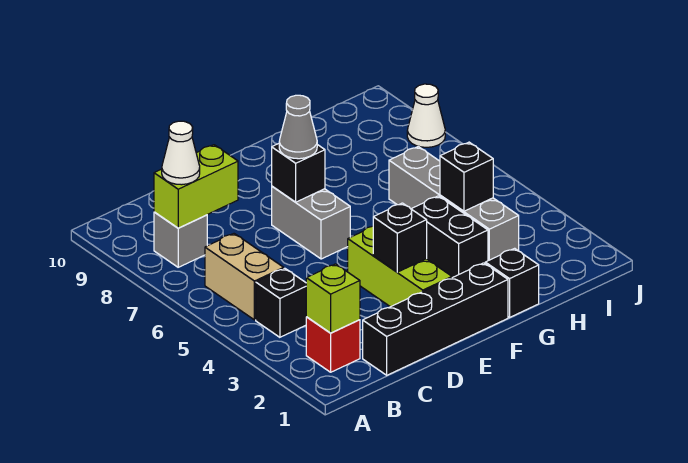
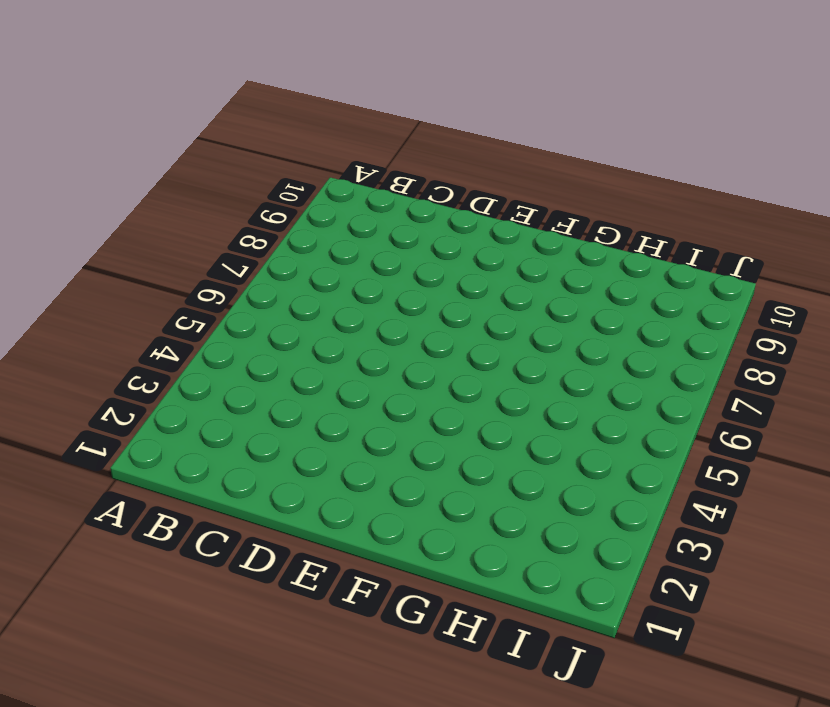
none -> red 1x1 brick [306,317,360,372]
none -> black 1x1 brick [256,268,306,337]
none -> tan 1x2 brick [205,234,284,320]

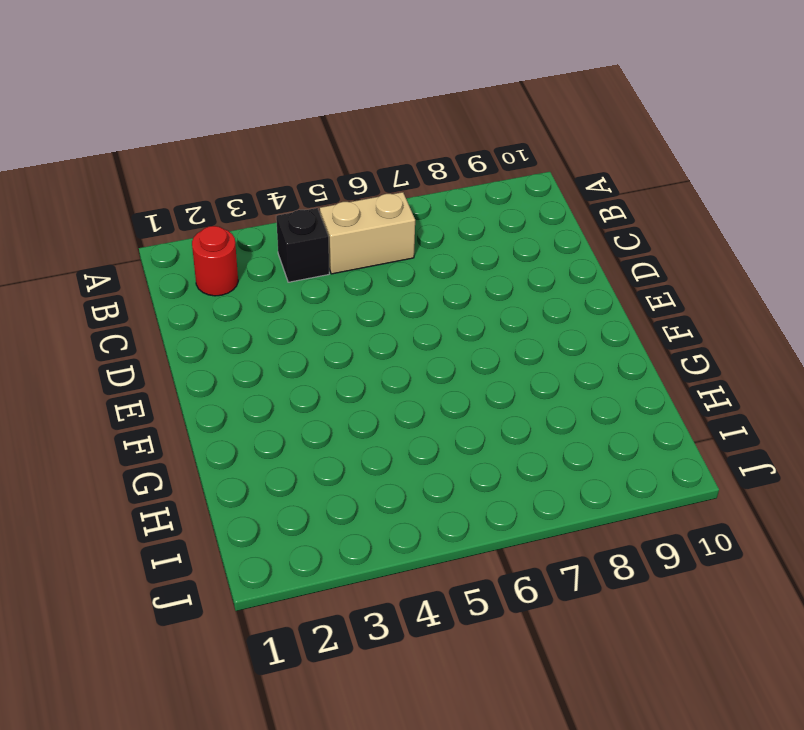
red 1x1 round brick [192,226,238,296] -> red 1x1 brick [306,317,360,372]
none -> grey 1x1 brick [154,212,207,267]
none -> black 1x4 brick [363,263,508,375]
none -> lime 1x3 brick [348,226,452,307]

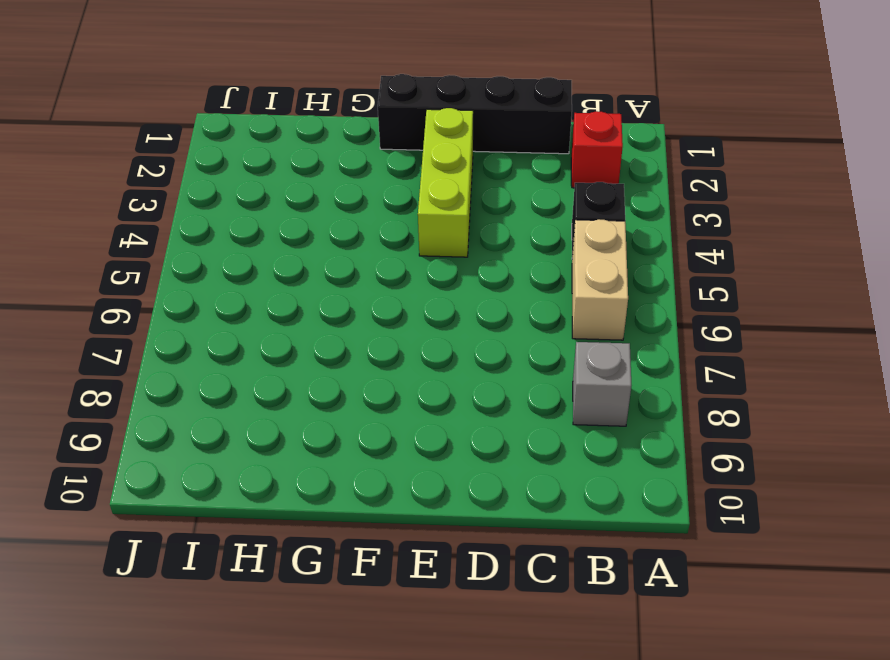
none -> grey 1x2 brick [272,186,350,259]
none -> black 1x1 brick [485,248,539,317]
none -> black 1x2 brick [412,196,488,278]

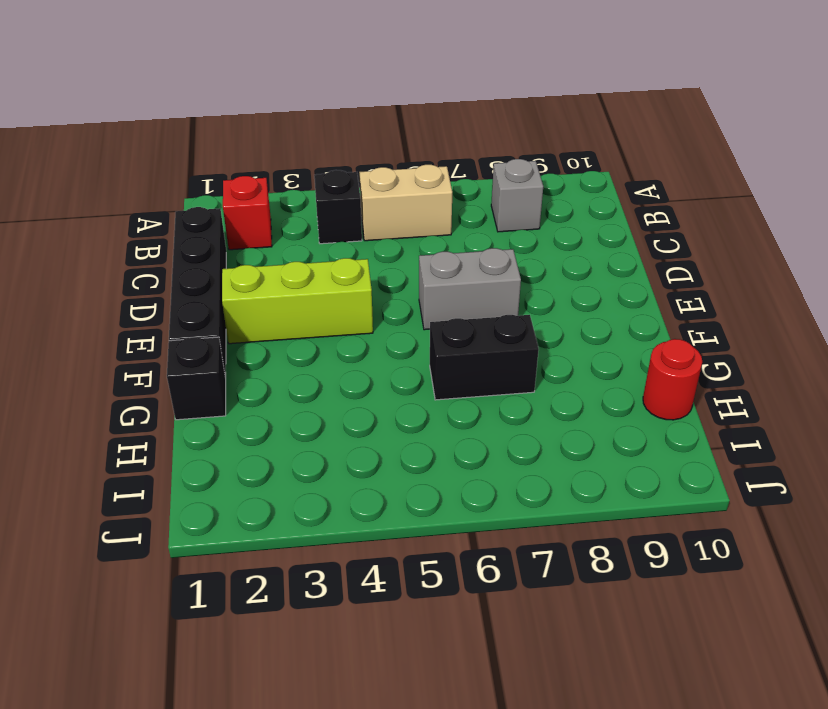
black 1x2 brick [430,315,539,400] -> black 1x2 brick moved to [412,196,488,278]
red 1x1 round brick [643,339,702,420] -> none
none -> grey 1x4 brick [389,146,519,261]
none -> white 1x1 cone [407,84,445,147]
none -> lime 1x1 brick [306,264,360,333]

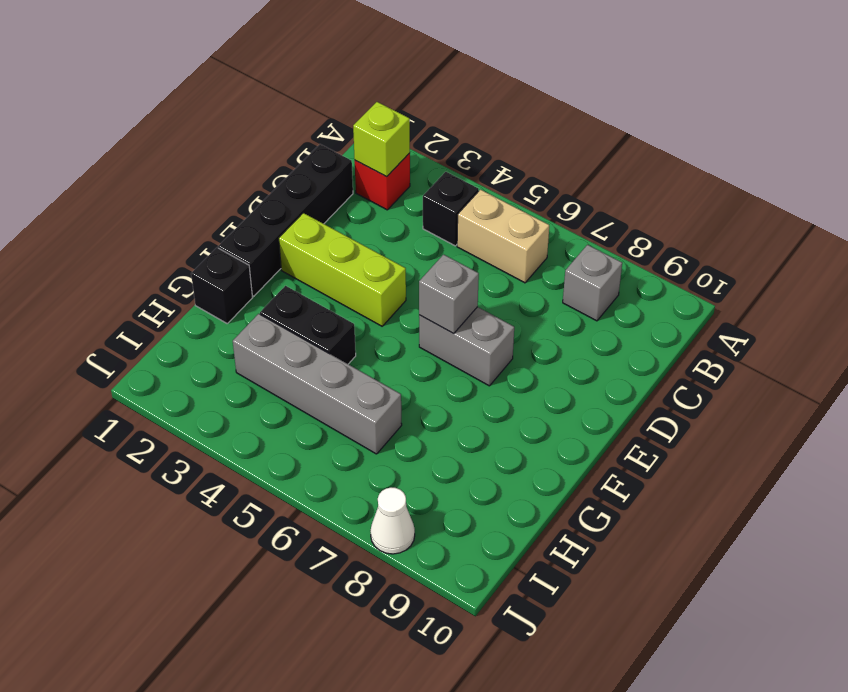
grey 1x1 brick [419,255,479,334] -> none
none -> lime 1x2 brick [154,145,238,228]
none -> black 1x1 brick [373,203,427,272]
none -> black 1x1 brick [272,144,325,202]

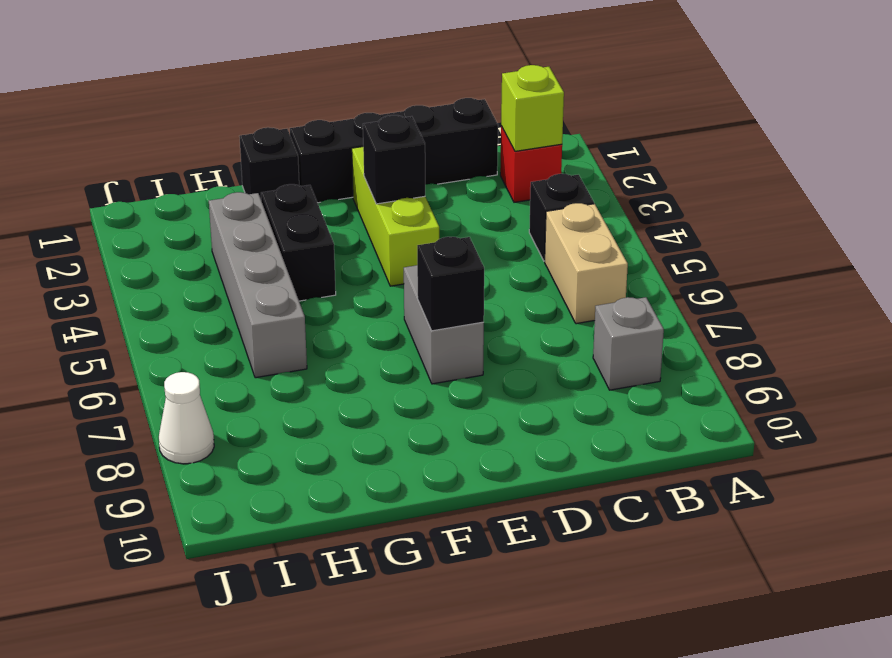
none -> lime 1x2 brick [154,145,238,228]
none -> black 1x1 brick [440,142,493,211]
none -> white 1x1 cone [162,121,200,185]

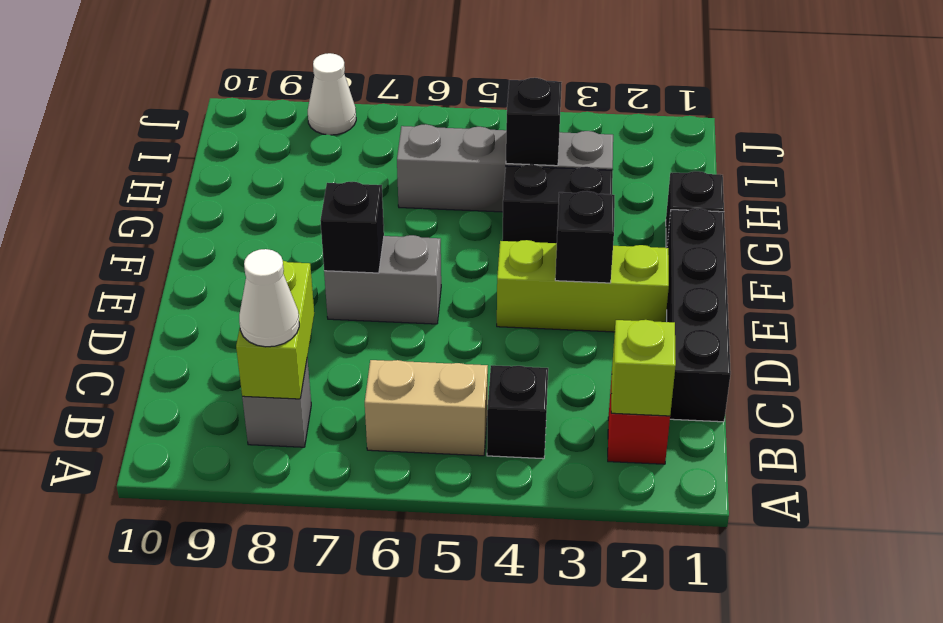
none -> grey 1x1 cone [279,95,317,159]

